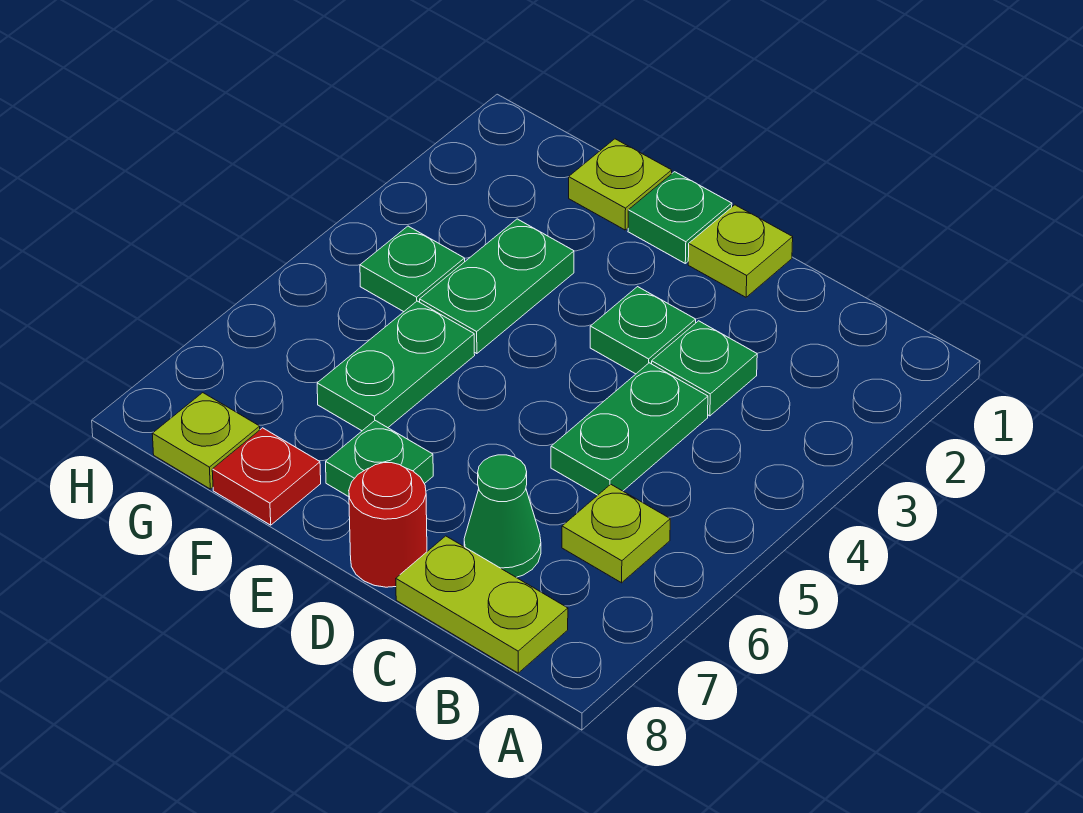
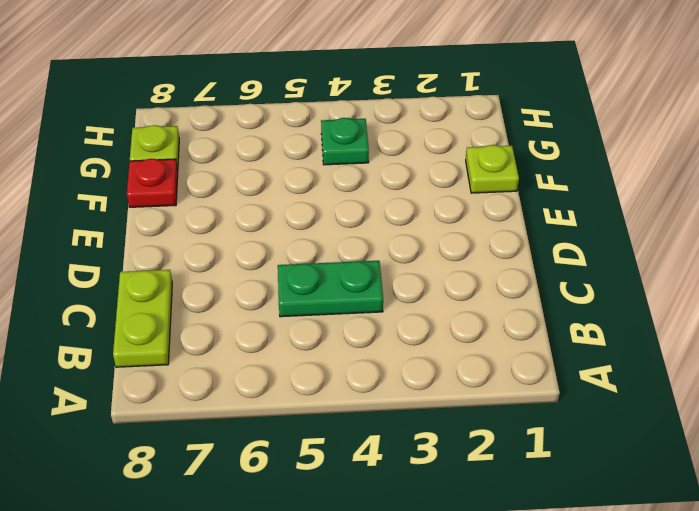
none -> lime 1x1 plate [562,484,670,583]
none -> green 1x1 plate [652,321,757,416]
none -> green 1x1 cone [464,455,541,577]

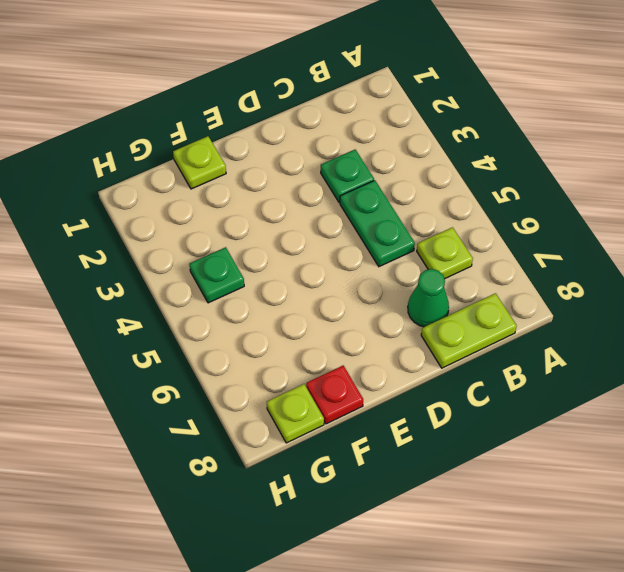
none -> lime 1x1 plate [688,205,793,297]
none -> green 1x1 plate [590,287,696,374]
none -> red 1x1 round brick [349,463,427,587]

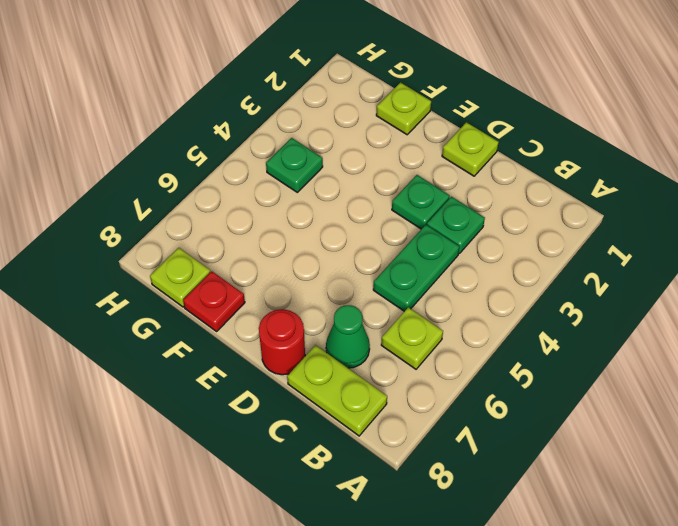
none -> green 1x1 plate [628,172,732,263]
none -> green 1x1 plate [326,421,433,497]
none -> green 1x2 plate [420,219,574,354]

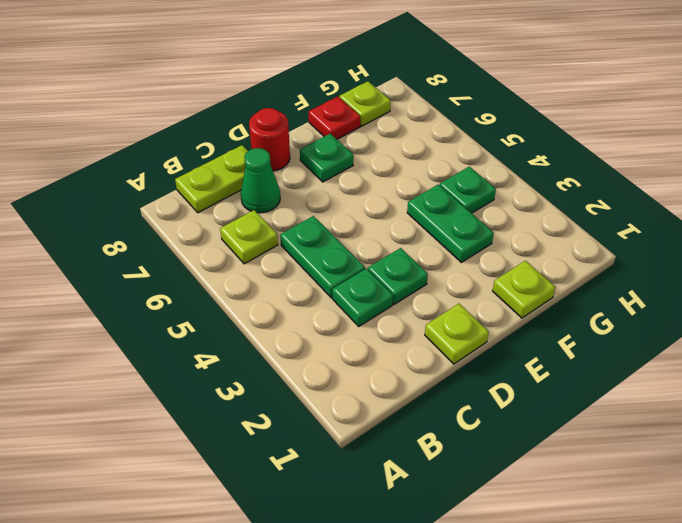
none -> green 1x1 plate [628,172,732,263]
none -> green 1x2 plate [317,301,475,431]

